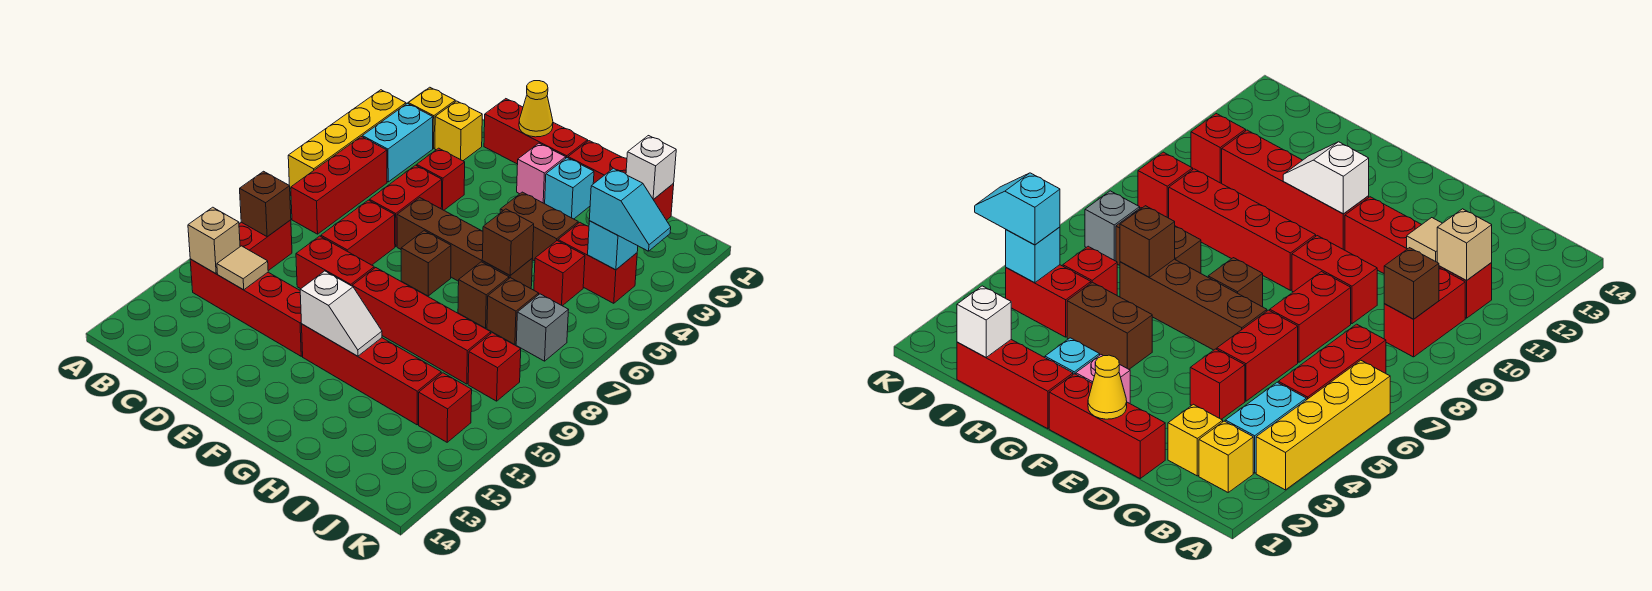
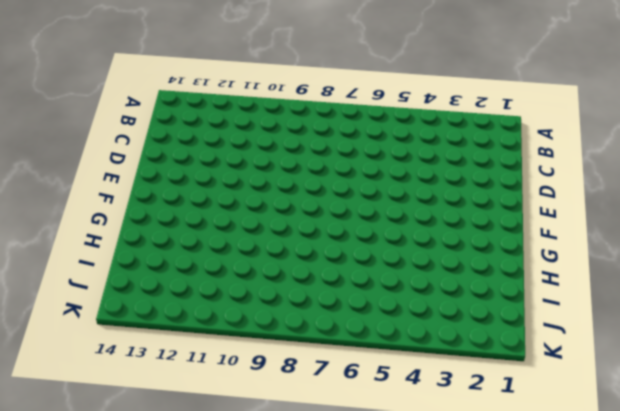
none -> yellow 1x4 brick [288,90,406,189]
none -> yellow 1x1 brick [408,87,455,148]
none -> cyan 1x2 brick [362,103,433,182]
none -> red 1x3 brick [291,137,387,234]

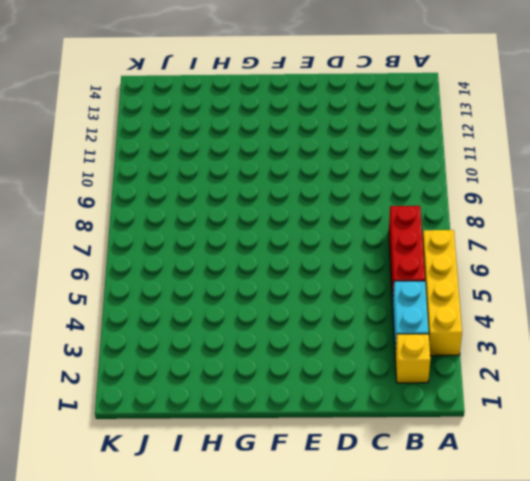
none -> red 1x2 brick [239,220,292,271]
none -> red 1x4 brick [190,259,303,356]
none -> yellow 1x1 brick [435,101,482,161]
none -> red 1x3 brick [484,99,588,164]

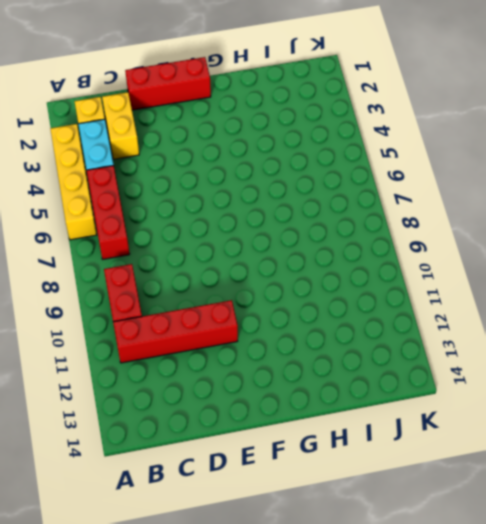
yellow 1x2 brick [102,92,139,159] -> yellow 1x1 brick [435,101,482,161]
none -> red 1x1 brick [417,148,465,210]
none -> red 1x2 brick [369,165,442,247]
none -> red 1x2 brick [321,200,395,265]
none -> red 1x2 brick [296,236,374,289]

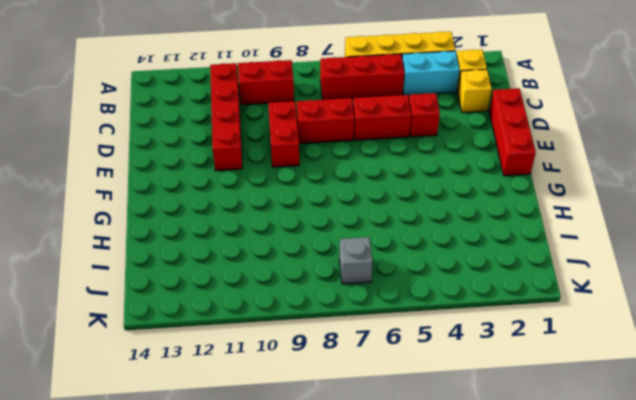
none -> brown 1x4 brick [397,198,533,289]
none -> pink 1x1 brick [517,143,566,204]
none -> brown 1x1 brick [401,231,451,296]
none -> red 1x4 brick [352,268,491,384]

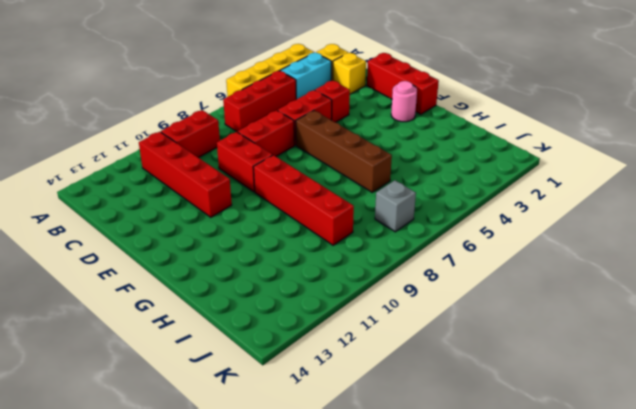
pink 1x1 round brick [391,81,417,122] -> pink 1x1 brick [517,143,566,204]
none -> brown 1x1 brick [401,231,451,296]
none -> red 1x4 brick [302,324,441,425]
none -> red 1x3 brick [568,141,674,220]
none -> cyan 1x1 brick [545,158,594,219]

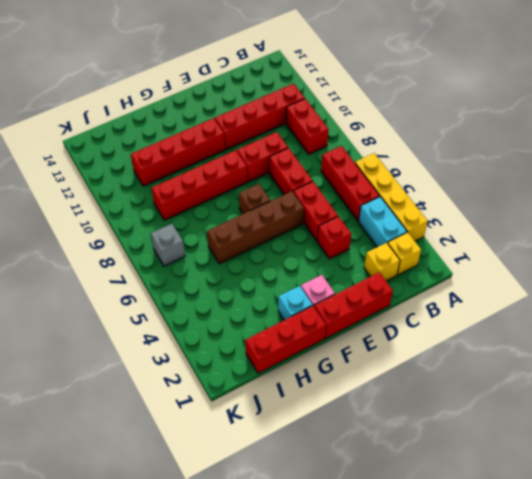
none -> brown 1x2 brick [500,192,578,261]
none -> brown 1x1 brick [458,262,509,328]
none -> red 1x2 brick [558,223,637,303]
none -> red 1x1 brick [534,241,585,306]

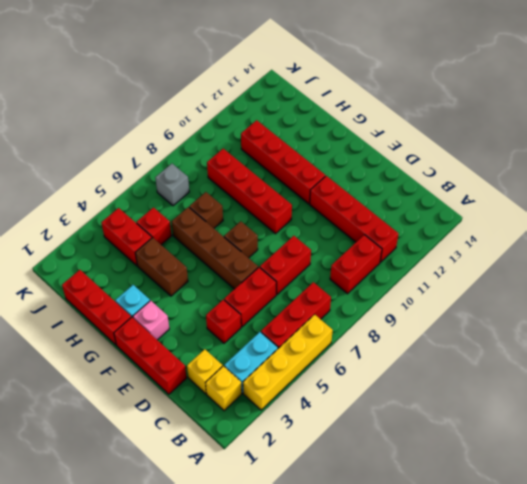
none -> red 1x2 brick [296,236,374,289]
none -> brown 1x1 brick [487,278,539,345]
none -> red 1x1 brick [468,333,521,401]
none -> red 1x1 brick [419,373,472,442]

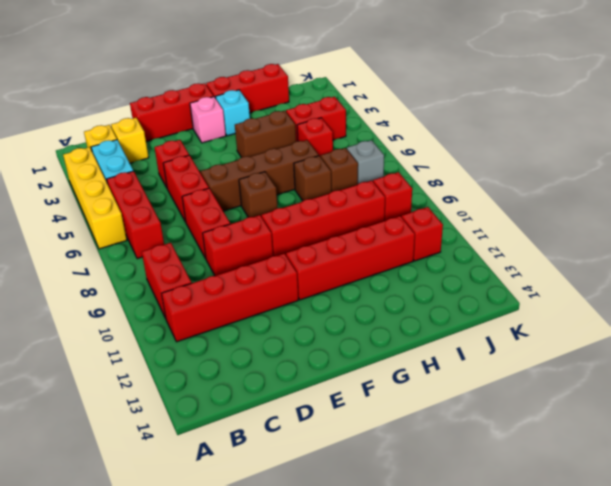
none -> brown 1x1 brick [240,171,291,237]
none -> tan 1x1 brick [188,207,240,274]
none -> tan 1x1 tile [217,246,268,290]
none -> yellow 1x1 cone [519,81,553,137]

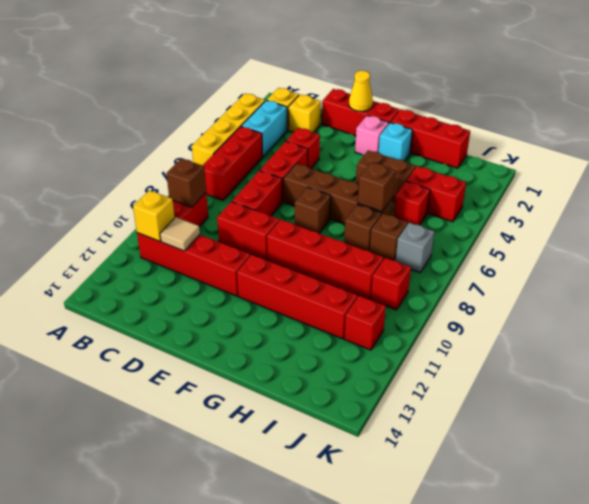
yellow 1x1 brick [133,190,175,241] -> tan 1x1 brick [188,207,240,274]
none -> white 1x2 slope [300,271,382,356]
none -> white 1x1 brick [626,136,676,200]
none -> cyan 1x1 brick [588,221,638,270]
none -> cyan 1x2 slope [589,168,671,251]

